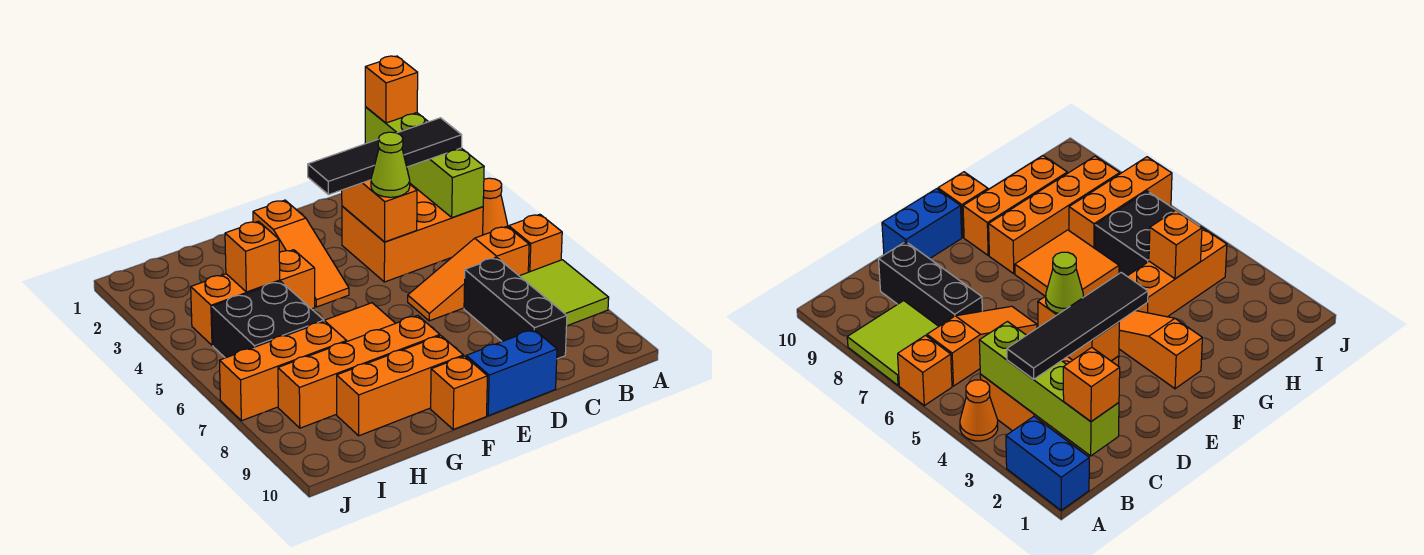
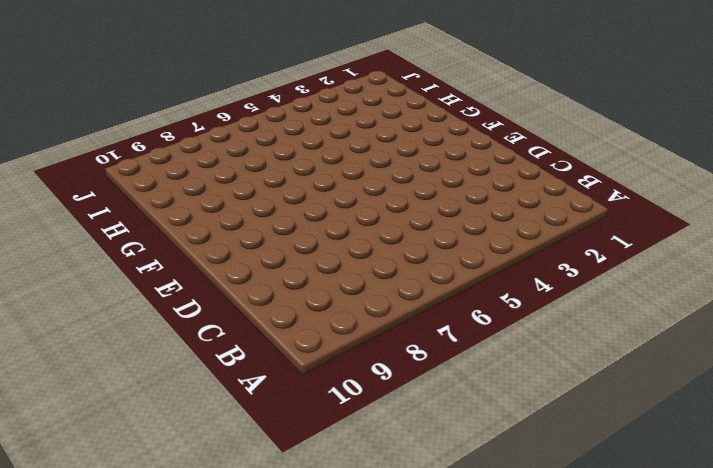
none -> blue 1x2 brick [1006,417,1089,510]
none -> orange 1x1 cone [483,178,508,235]
none -> orange 1x1 brick [509,214,562,272]

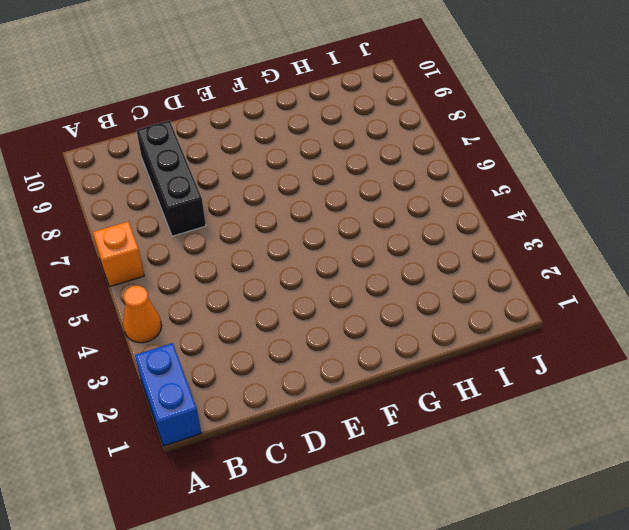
none -> lime 2x2 tile [520,260,609,326]
none -> orange 2x3 brick [342,184,483,282]
none -> orange 1x3 slope [408,226,529,321]

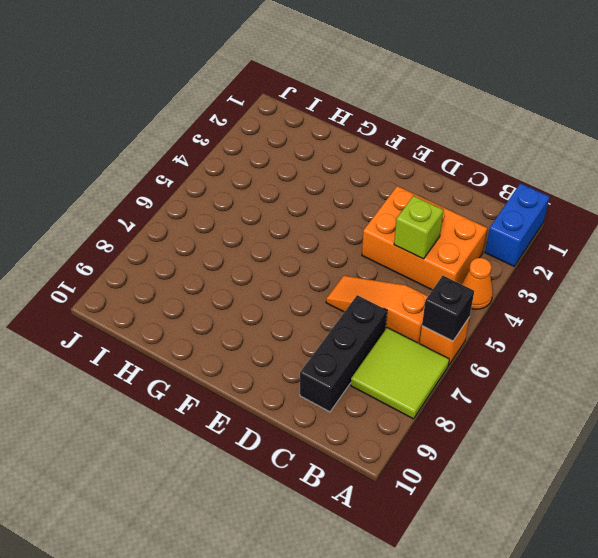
black 1x1 brick [422,276,474,341] -> none
lime 1x1 brick [394,196,444,259] -> none
none -> blue 1x2 brick [466,330,557,416]
none -> orange 1x3 slope [253,200,349,307]
none -> orange 2x2 tile [324,303,396,341]

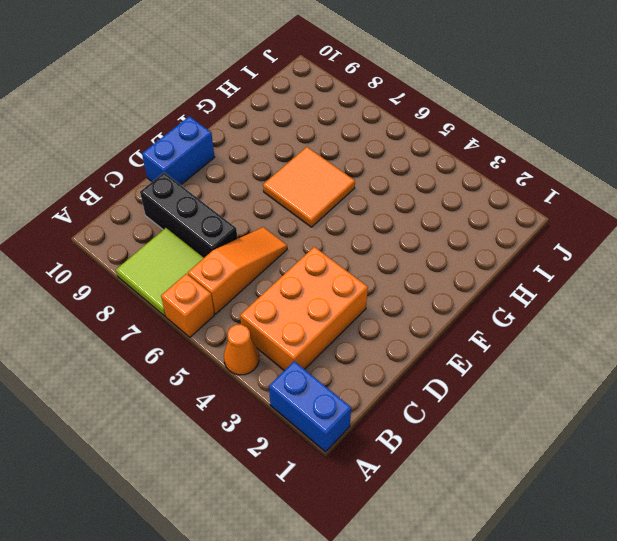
none -> orange 1x3 slope [253,200,349,307]
none -> orange 1x4 brick [278,315,440,428]
none -> orange 1x3 brick [337,336,463,436]

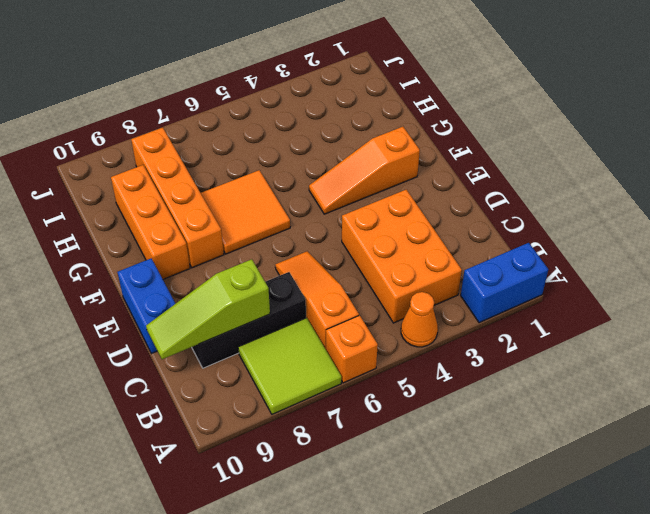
lime 1x3 slope [146,259,270,359] -> none
none -> orange 1x1 brick [431,356,487,430]
none -> orange 1x3 brick [191,250,315,345]
none -> black 2x2 brick [212,282,324,358]

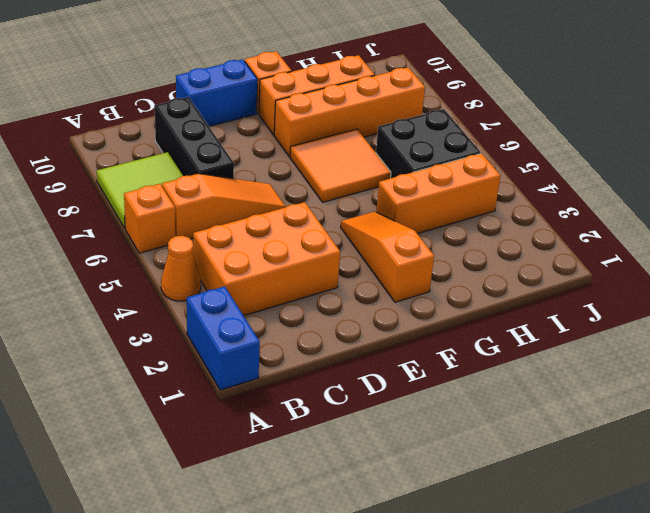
none -> orange 1x3 brick [220,321,347,421]
none -> lime 1x4 brick [365,107,484,218]
none -> orange 1x2 brick [342,180,417,242]

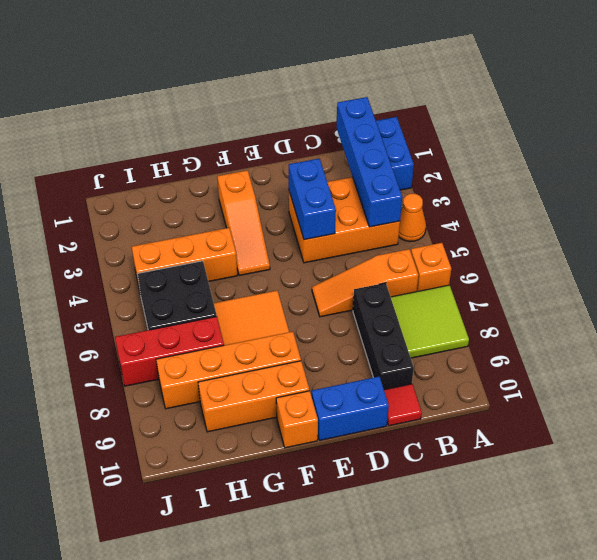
blue 1x4 brick [337,97,402,227] -> lime 1x4 brick [365,107,484,218]
red 1x1 tile [384,384,422,426] -> none
blue 1x2 brick [289,158,336,240] -> orange 1x2 brick [342,180,417,242]
red 1x3 brick [115,317,224,386] -> orange 1x3 brick [220,321,347,421]
none -> orange 1x1 brick [225,221,280,292]
none -> orange 1x1 brick [365,56,418,123]
none -> black 1x4 tile [308,118,462,195]

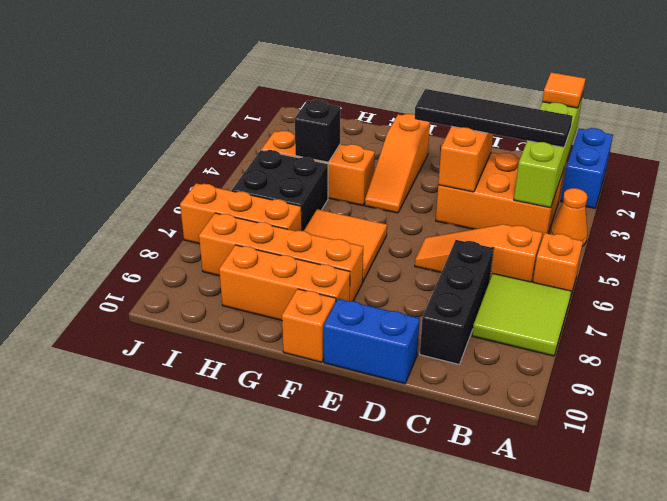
orange 1x1 tile [542,72,586,108] -> orange 1x1 brick [365,56,418,123]
black 1x1 brick [294,100,340,162] -> orange 1x1 brick [225,221,280,292]
none -> lime 1x1 cone [371,132,410,197]

